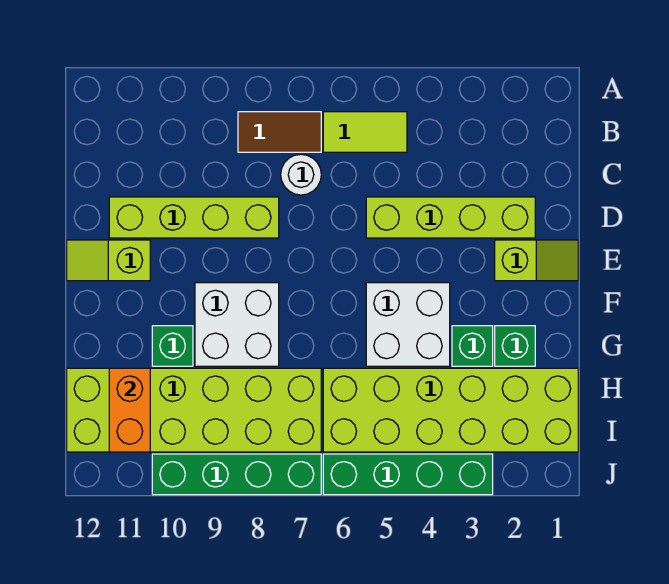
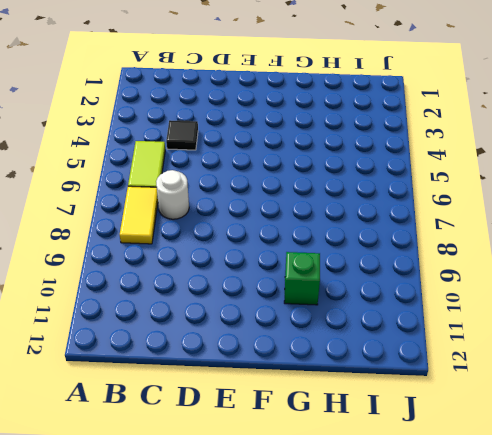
yellow 1x2 tile [120,186,158,244] -> brown 1x2 tile [238,112,321,152]
black 1x1 tile [166,120,198,150] -> none
none -> lime 1x4 brick [366,197,535,238]
none -> lime 1x4 brick [109,197,279,238]
none -> lime 1x2 slope [495,240,578,281]

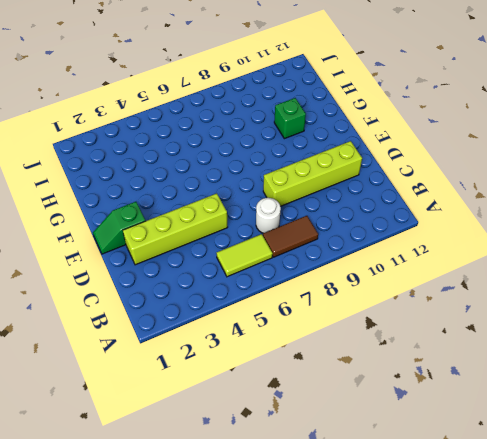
green 1x2 slope [93,202,145,254] -> lime 1x2 slope [495,240,578,281]
none -> lime 1x2 slope [67,240,150,281]
none -> white 2x2 brick [366,283,450,366]
none -> white 2x2 brick [195,283,279,366]

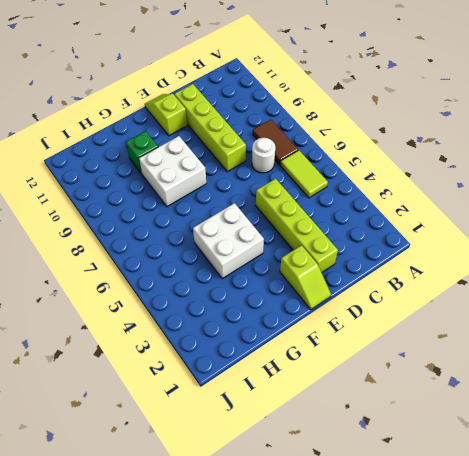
none -> green 1x1 brick [495,326,535,366]
none -> green 1x1 brick [452,326,493,366]
none -> lime 2x6 brick [323,368,578,452]

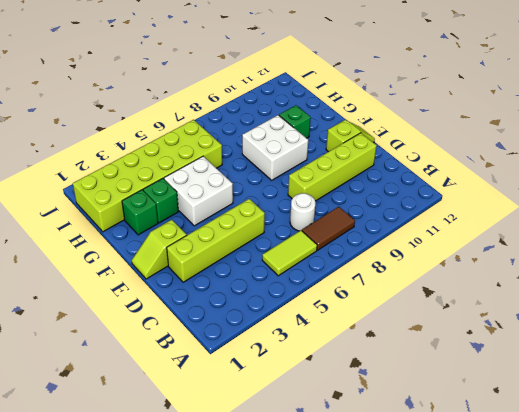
none -> lime 2x6 brick [67,368,321,452]
none -> green 1x4 brick [323,454,493,495]
none -> green 1x4 brick [152,454,321,495]

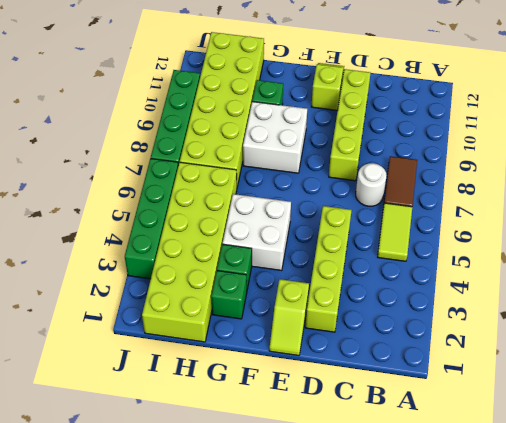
none -> orange 1x2 brick [109,368,150,452]

